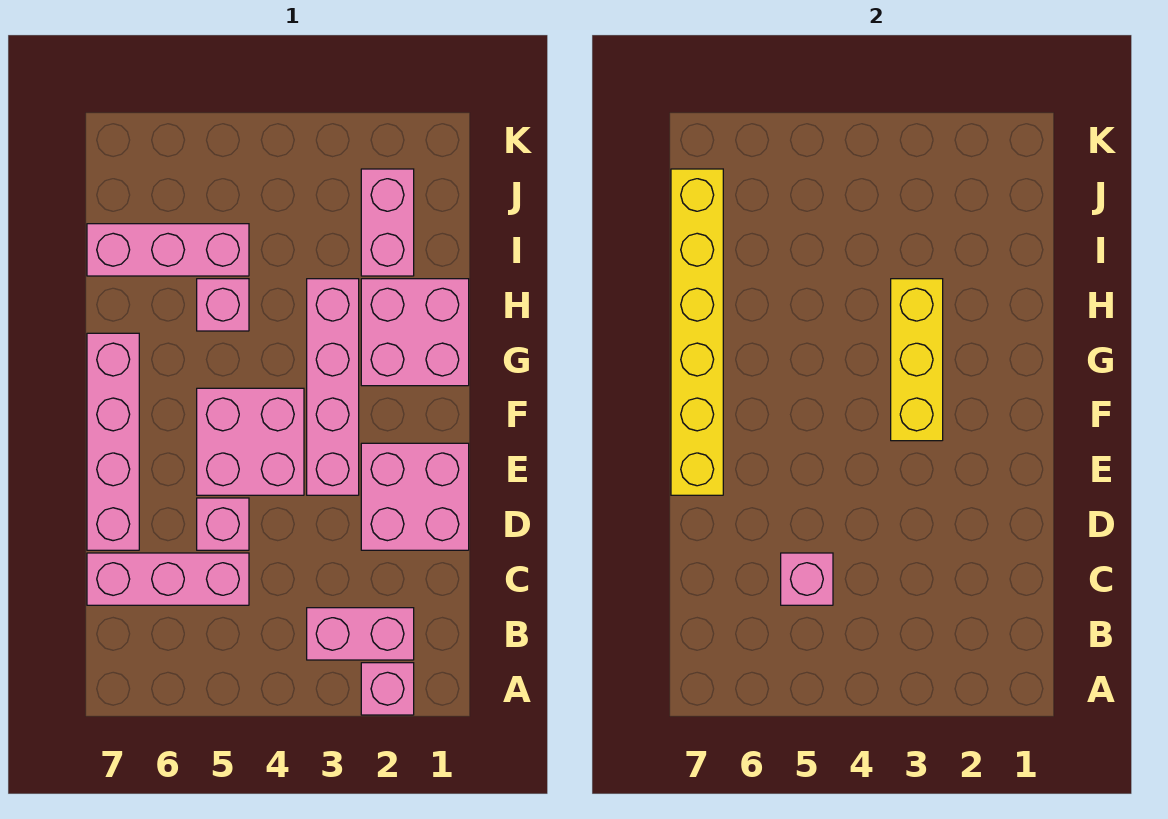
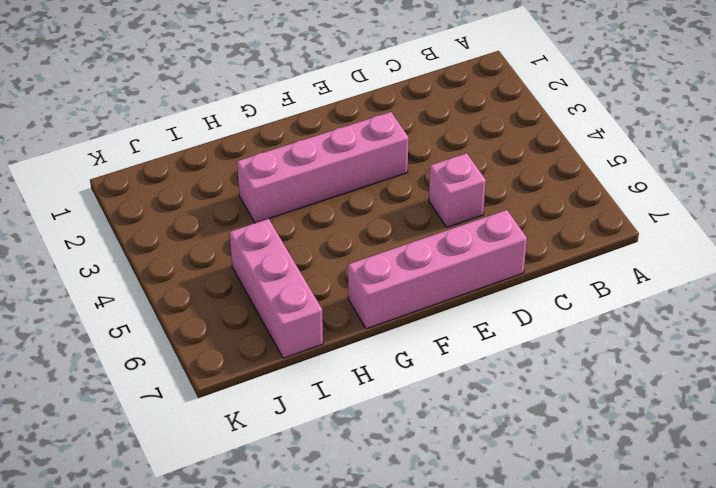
none -> pink 1x1 brick [361,663,414,715]
none -> pink 1x2 brick [307,608,414,660]
none -> pink 1x3 brick [87,553,249,605]

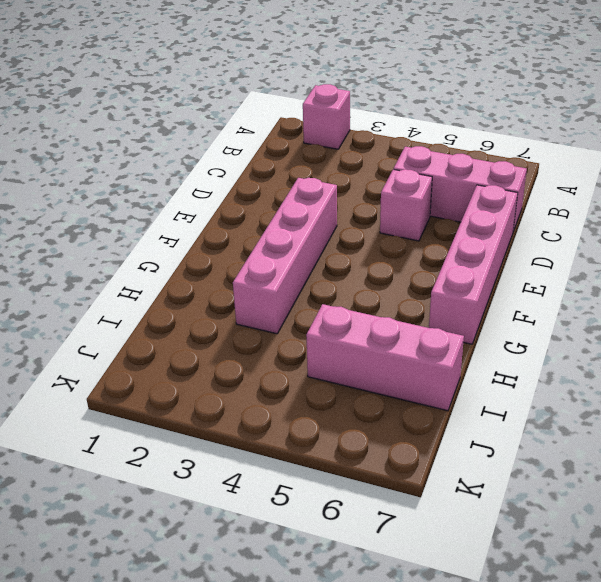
none -> pink 1x2 brick [307,608,414,660]
none -> pink 2x2 brick [361,443,469,550]
none -> pink 2x2 brick [197,388,304,495]

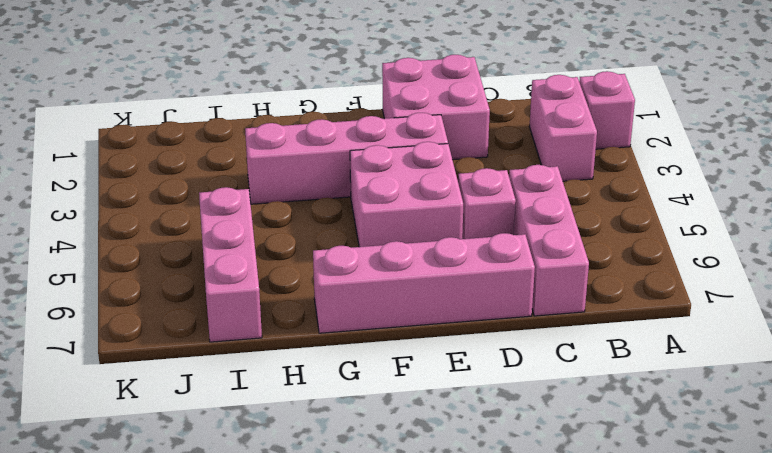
none -> pink 2x2 brick [361,279,469,386]
none -> pink 1x1 brick [197,279,249,331]
none -> pink 1x2 brick [361,169,414,276]

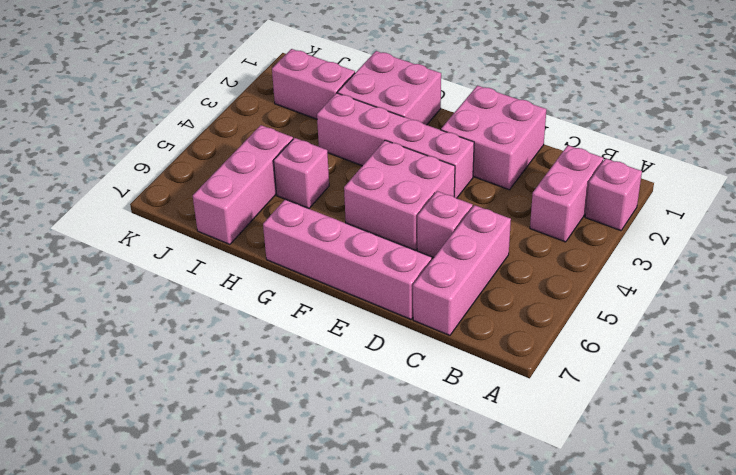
none -> pink 1x1 brick [781,553,833,605]
none -> yellow 1x6 brick [671,169,723,495]
none -> yellow 1x3 brick [891,279,943,441]

